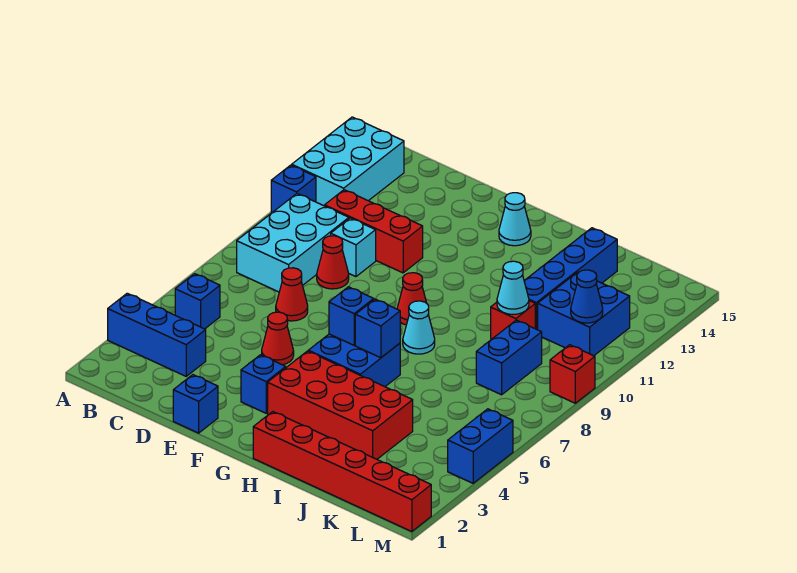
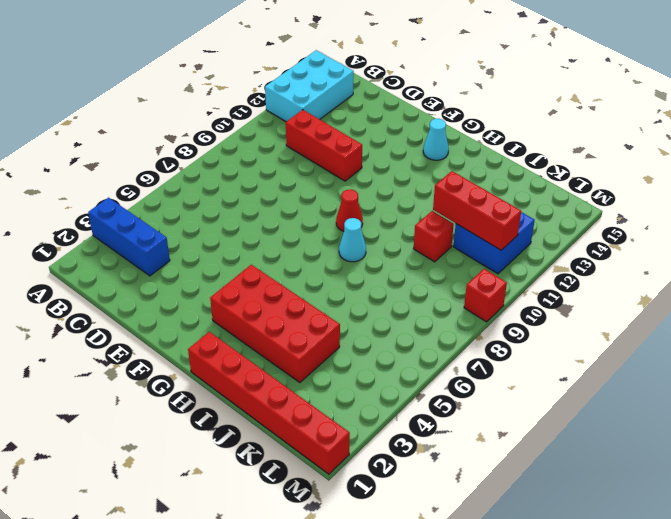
red 1x3 brick [433,171,521,250] -> blue 1x1 cone [571,270,603,323]
none -> blue 1x1 brick [271,165,316,212]
none -> blue 1x1 brick [175,274,220,329]
none -> cyan 2x3 brick [237,194,349,292]

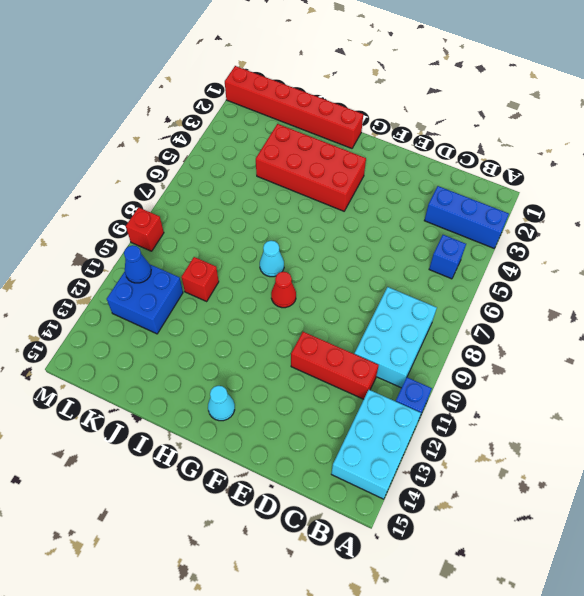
none -> red 1x1 cone [276,268,308,321]
none -> red 1x1 cone [317,236,349,289]
none -> cyan 1x1 brick [331,218,376,277]

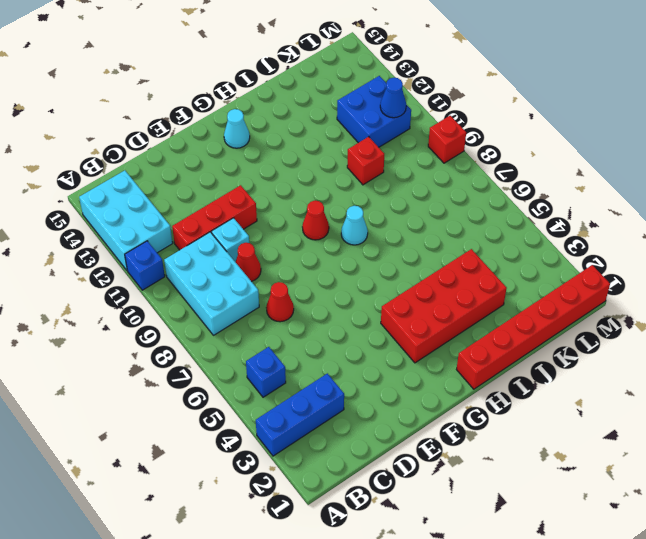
none -> blue 1x1 brick [173,375,218,433]
none -> red 1x1 cone [262,312,294,365]
none -> blue 1x1 brick [241,355,286,413]

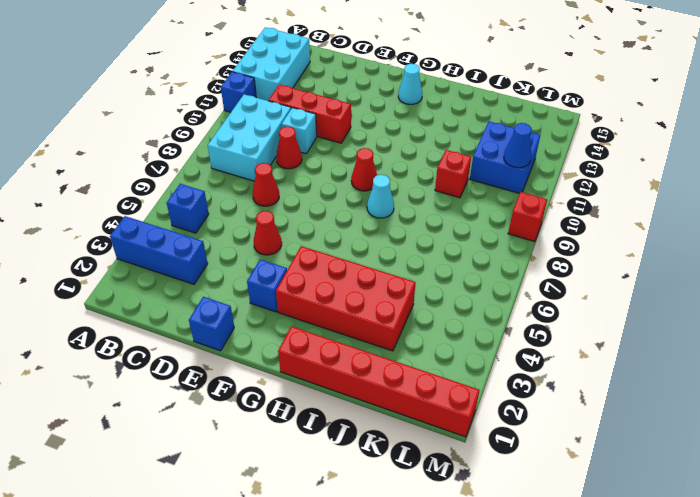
none -> blue 2x2 brick [308,334,400,387]
none -> blue 1x4 brick [524,228,617,330]
none -> blue 1x2 brick [476,320,542,395]

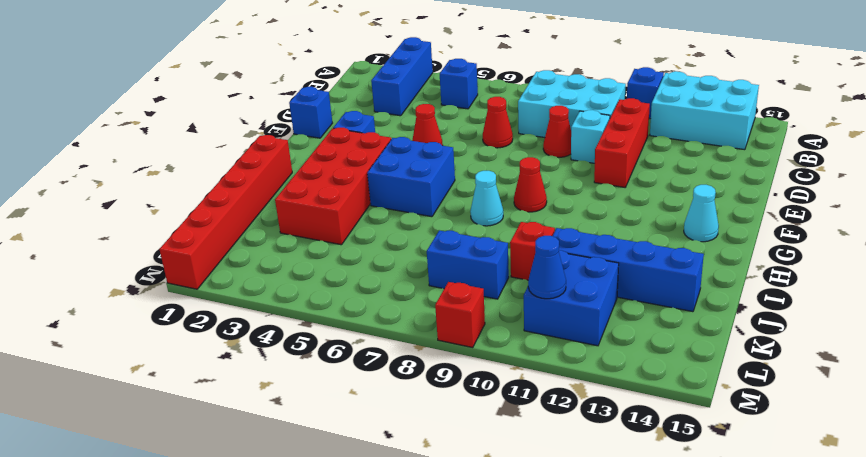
none -> blue 1x2 brick [448,409,513,483]
none -> blue 1x1 brick [329,287,374,345]
none -> blue 1x1 brick [355,299,400,358]

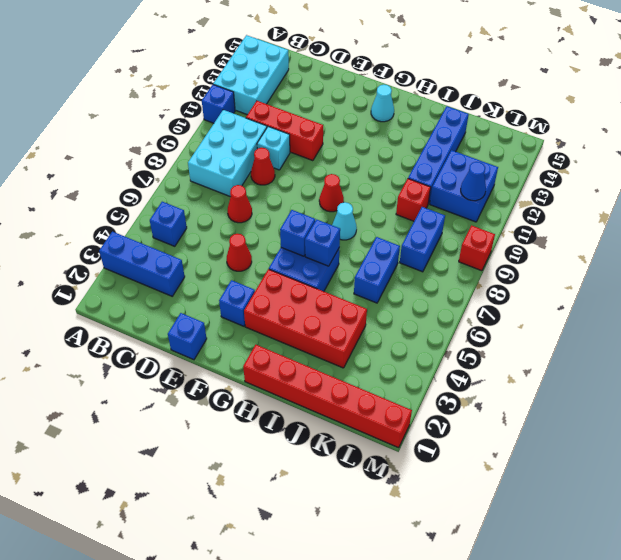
blue 1x2 brick [354,237,400,303] -> blue 1x2 brick moved to [448,409,513,483]
none -> cyan 1x1 cone [497,261,529,314]

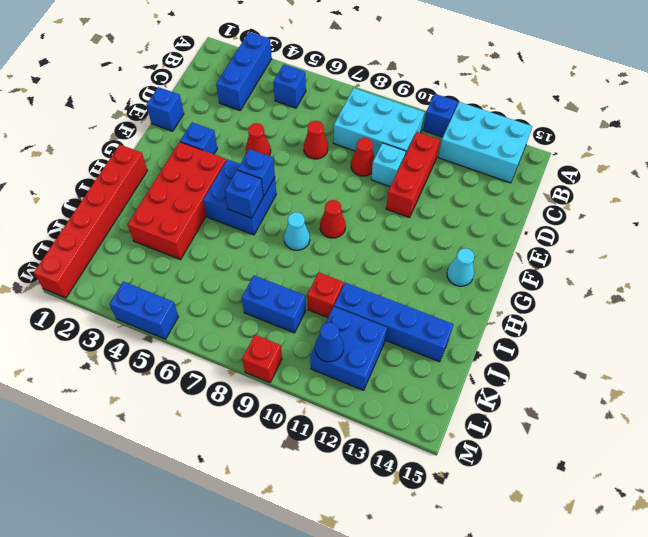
none -> cyan 1x1 cone [497,261,529,314]

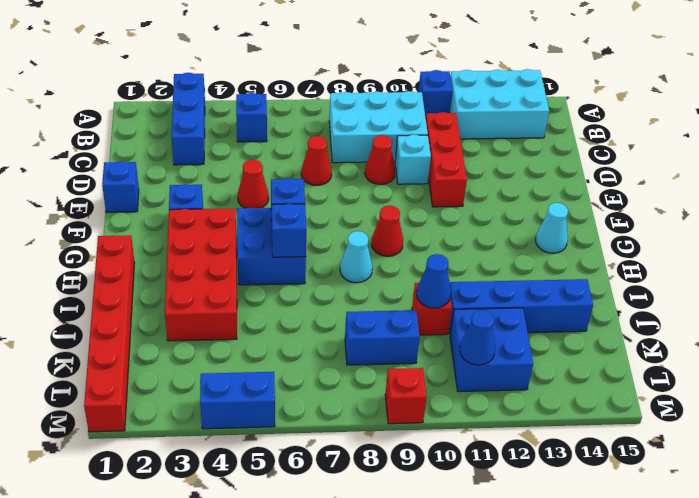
blue 1x1 cone [417,254,451,308] -> cyan 1x1 cone [497,261,529,314]

